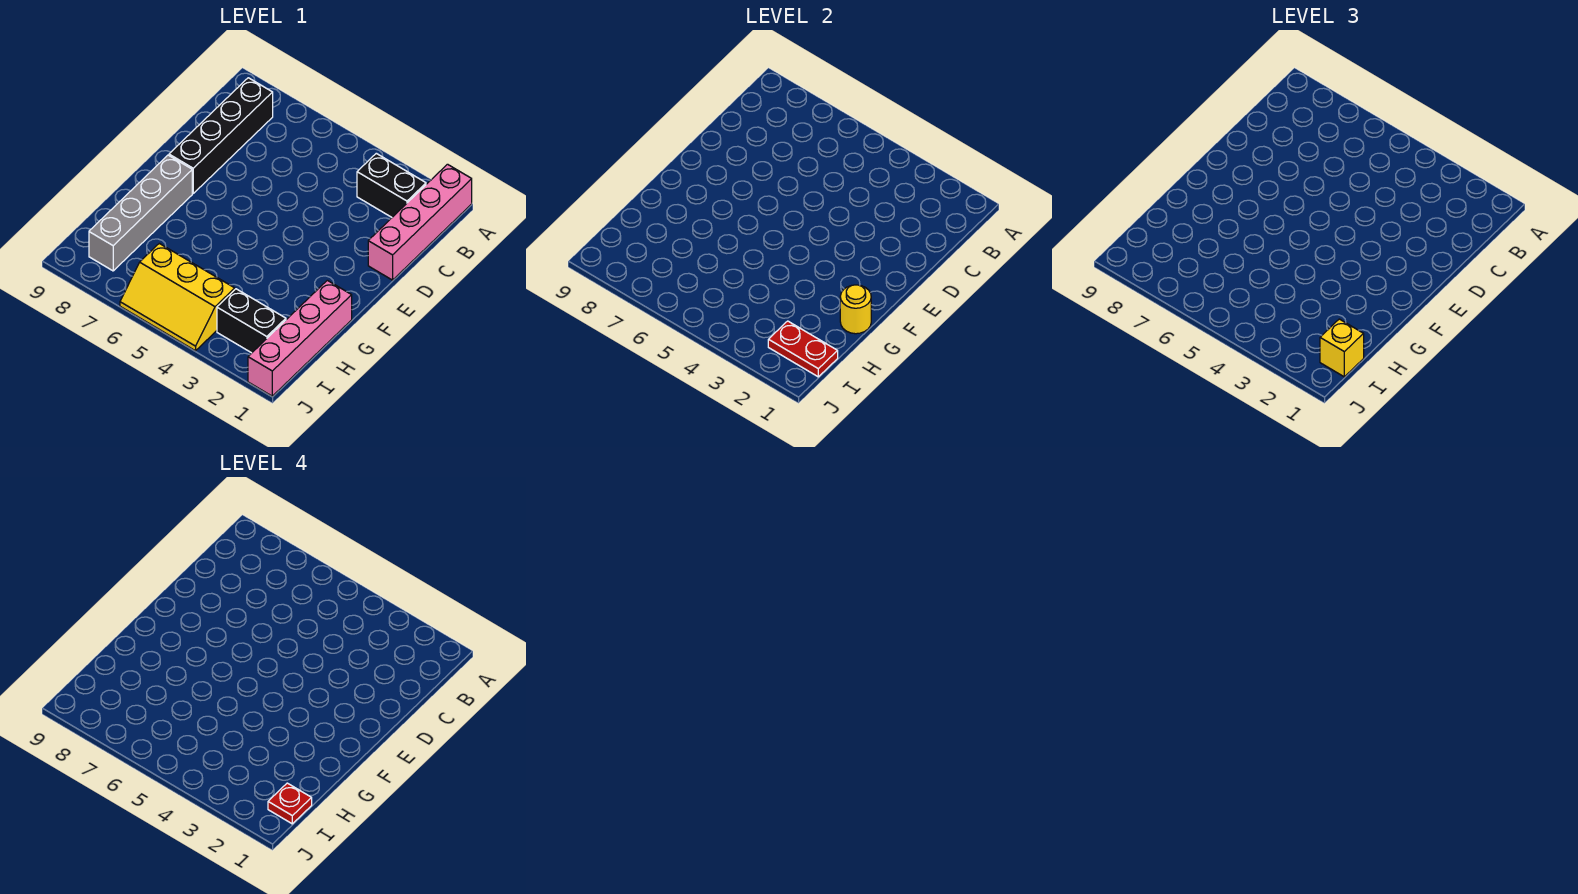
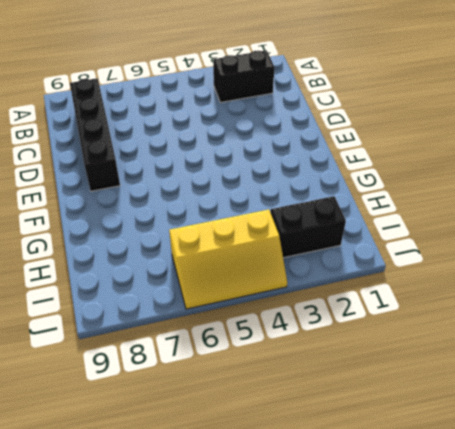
none -> pink 1x4 brick [368,164,472,280]
none -> grey 1x4 brick [89,155,192,271]

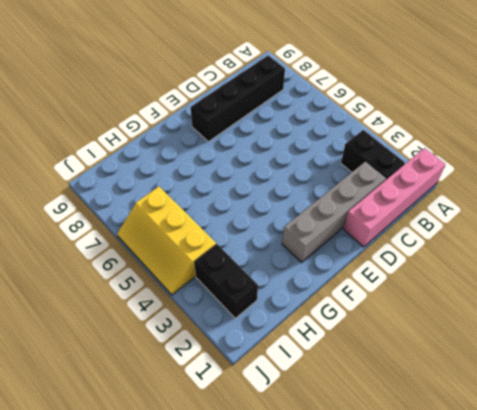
grey 1x4 brick [282,162,386,262] -> grey 1x4 brick moved to [89,155,192,271]
none -> pink 1x4 brick [248,280,352,396]
none -> yellow 1x1 round brick [840,285,871,334]

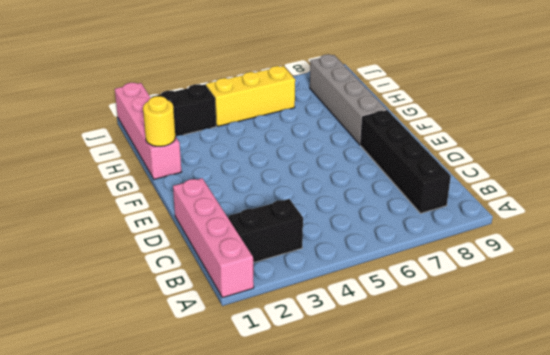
none -> red 1x2 plate [768,321,838,377]
none -> yellow 1x1 brick [1320,319,1364,377]

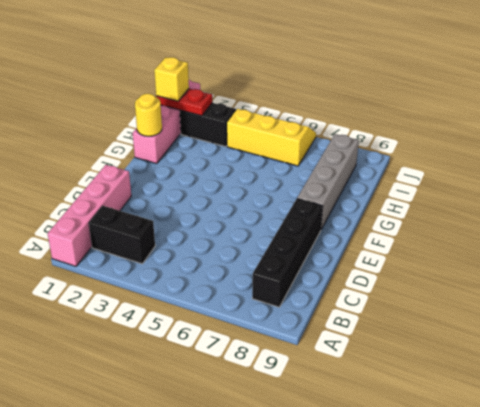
none -> red 1x1 plate [268,783,312,824]

